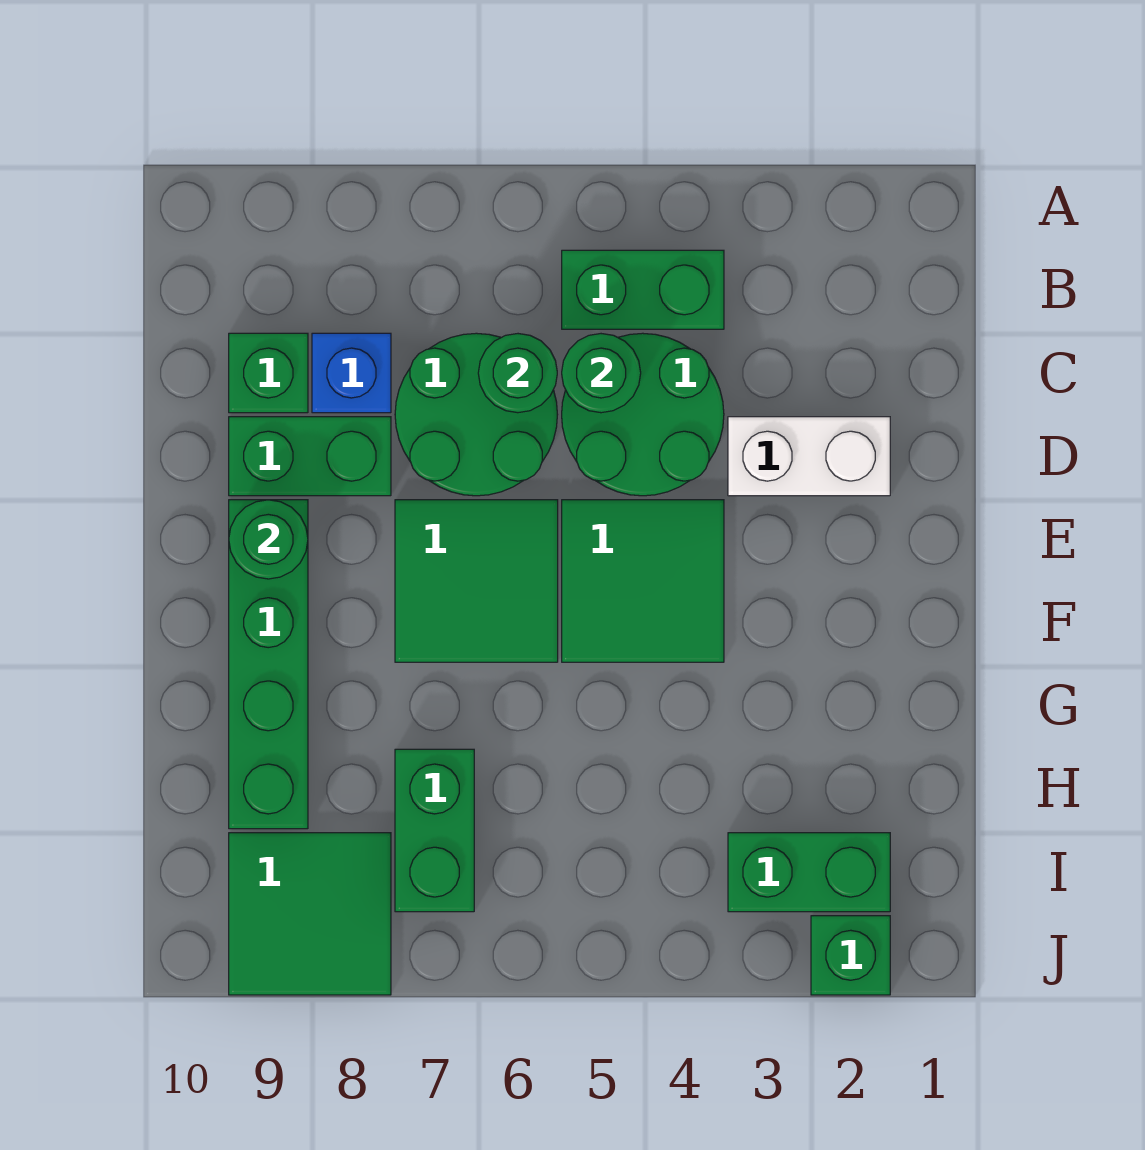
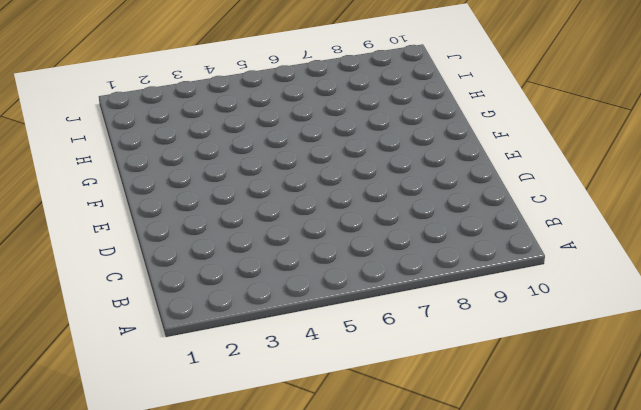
none -> green 1x2 brick [562,250,724,329]
none -> green 2x2 round brick [562,333,724,496]
none -> green 2x2 round brick [395,333,558,496]

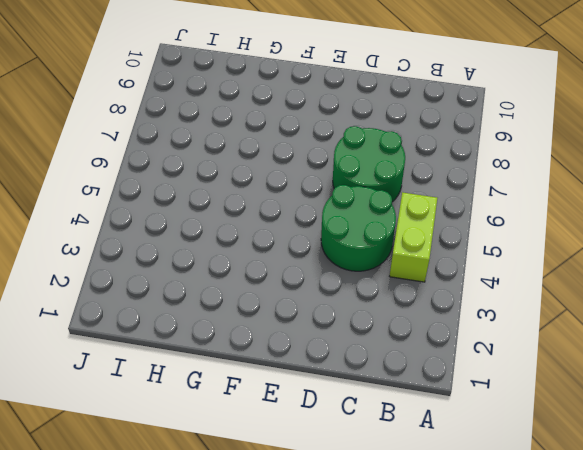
lime 1x2 brick [390,192,437,282] -> green 1x2 brick [562,250,724,329]
none -> blue 1x1 brick [312,333,391,413]
none -> green 1x1 brick [229,333,308,413]
none -> white 1x2 brick [728,417,890,496]

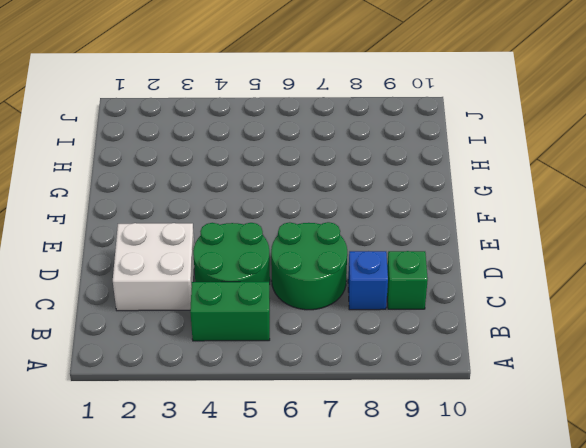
white 2x2 brick [113,223,194,311] -> white 1x2 brick [728,417,890,496]
none -> green 1x2 brick [229,417,391,496]
none -> green 2x2 tile [562,500,724,662]
none -> green 2x2 tile [395,500,558,662]

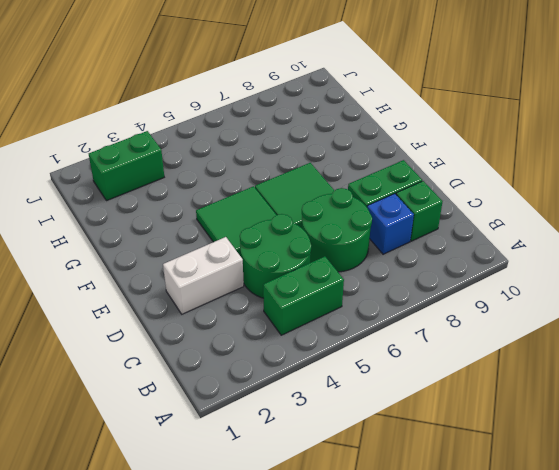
none -> green 1x4 brick [229,500,308,829]
none -> green 1x2 brick [395,749,474,912]
none -> green 2x2 tile [229,833,391,995]

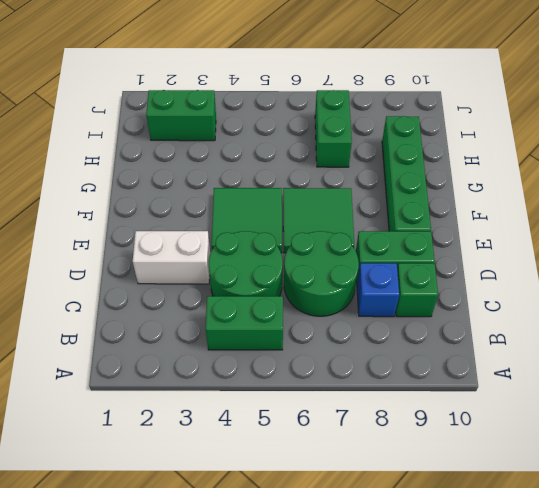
none -> green 2x2 tile [229,833,391,995]
none -> green 1x1 brick [811,916,890,995]
none -> green 1x1 round brick [562,334,641,413]

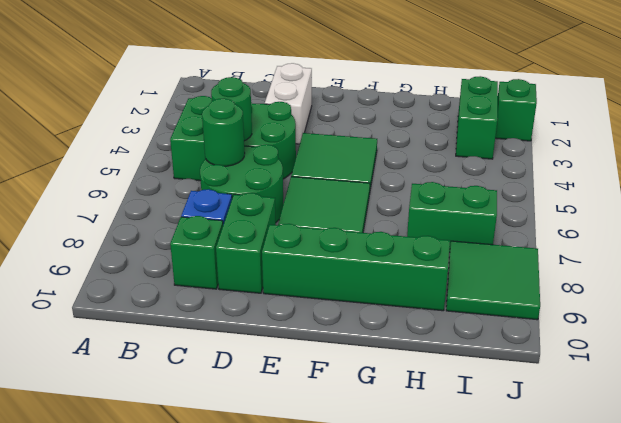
none -> green 1x1 round brick [229,500,308,579]

